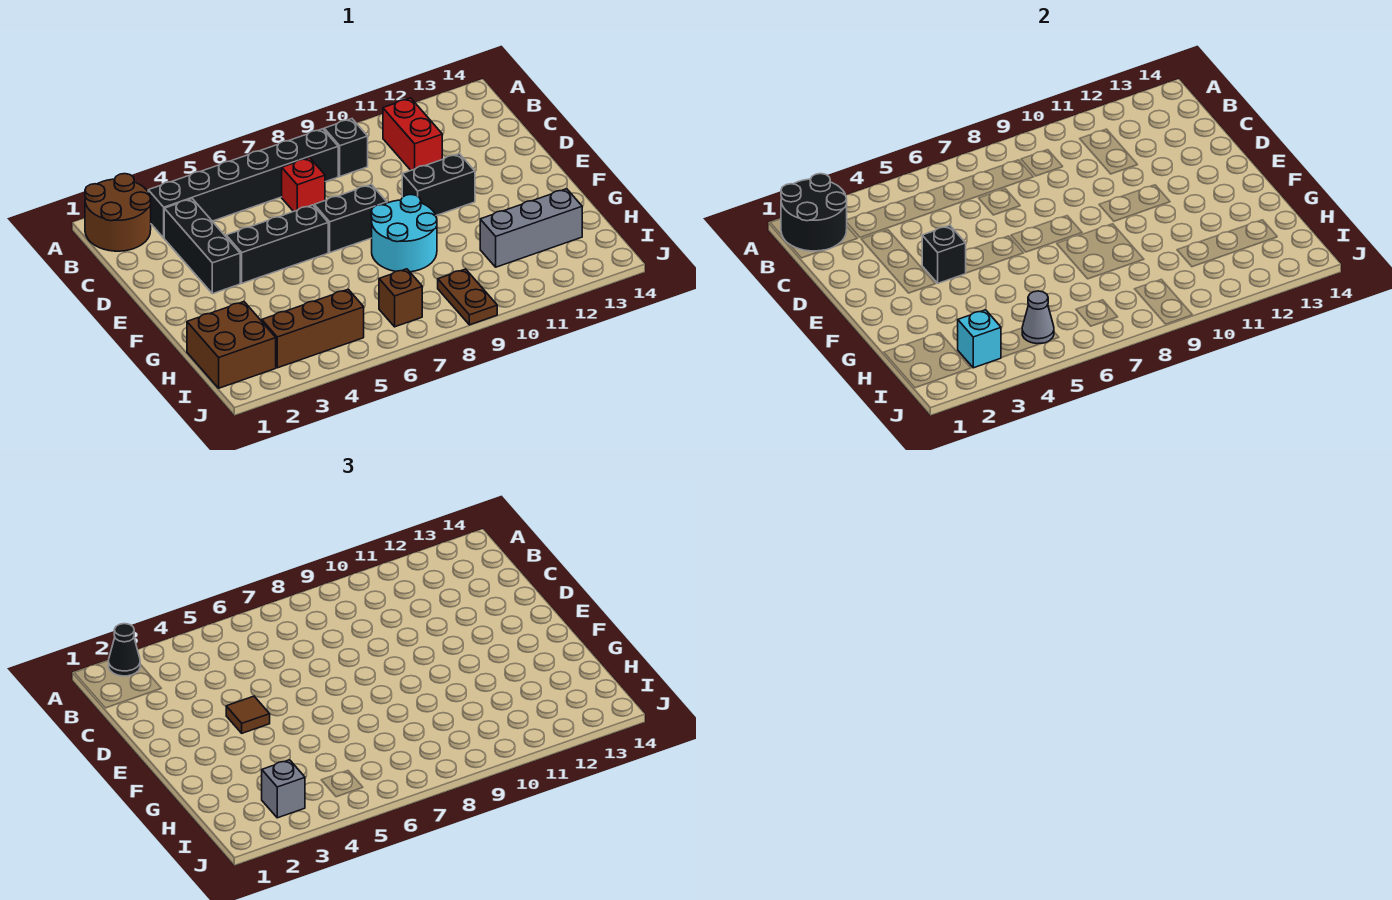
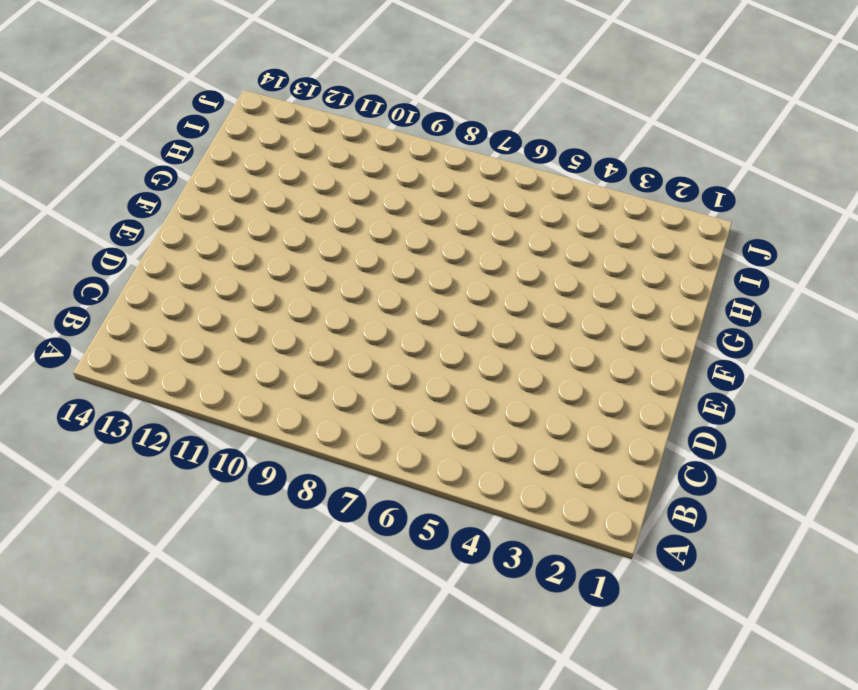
none -> brown 2x2 round brick [85,174,151,251]
none -> black 1x6 brick [148,129,338,238]
none -> black 1x1 brick [324,119,368,176]

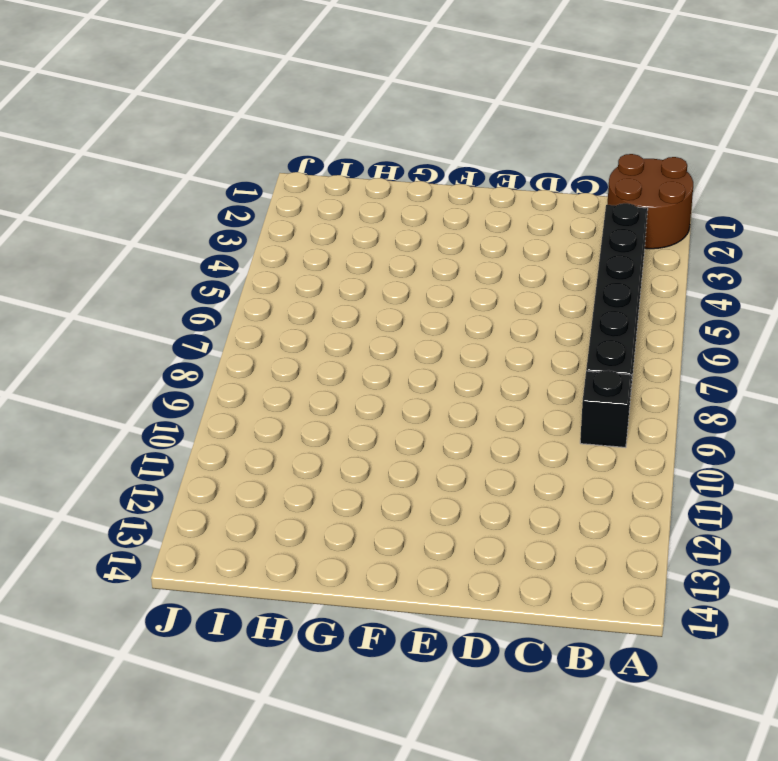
none -> red 1x2 brick [383,98,442,170]
none -> black 1x3 brick [164,199,240,294]
none -> red 1x1 brick [282,158,325,211]

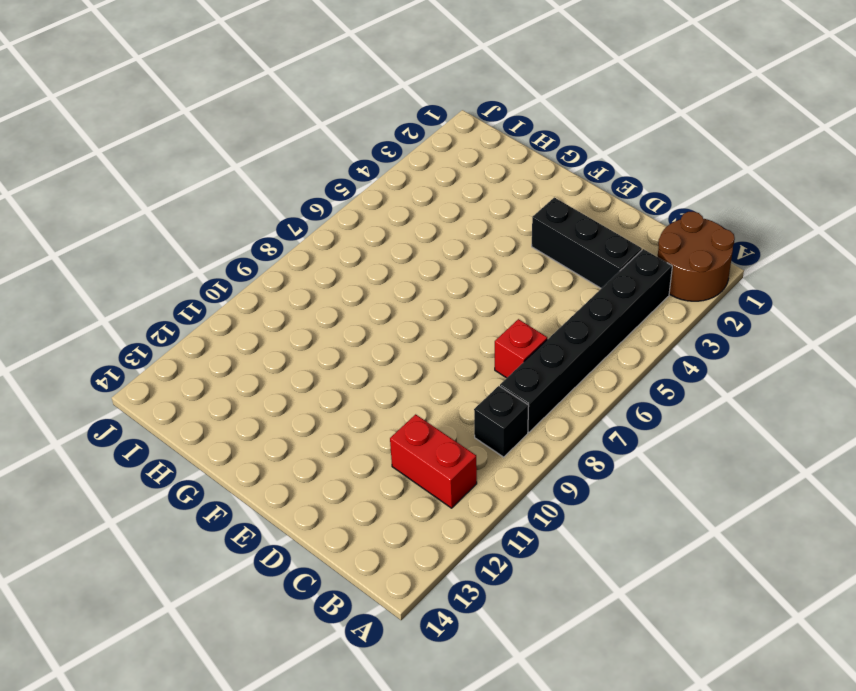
none -> black 1x3 brick [226,205,328,283]
none -> black 1x2 brick [314,184,387,253]
none -> black 1x2 brick [402,154,475,215]

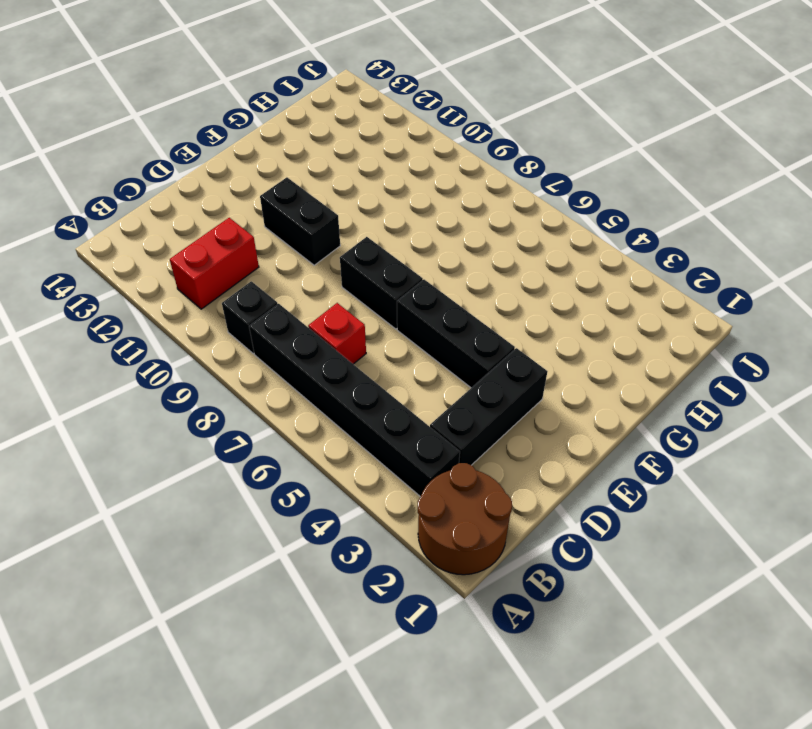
none -> cyan 2x2 round brick [371,195,437,272]
none -> brown 2x2 brick [187,302,276,388]
none -> grey 1x3 brick [480,189,582,267]

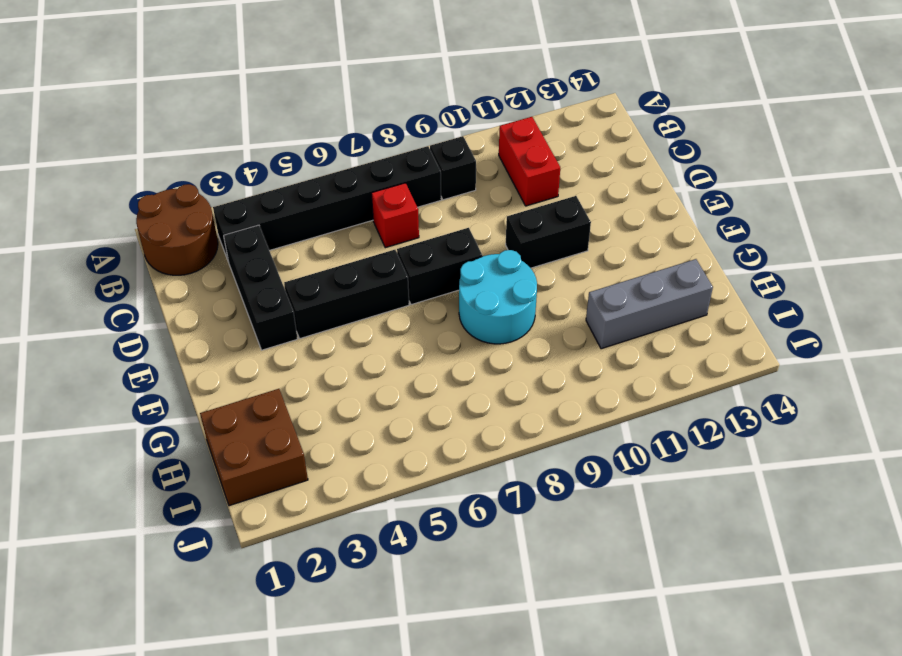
none -> brown 1x3 brick [262,289,364,368]
none -> brown 1x1 brick [379,269,422,327]
none -> brown 1x2 plate [438,269,497,325]

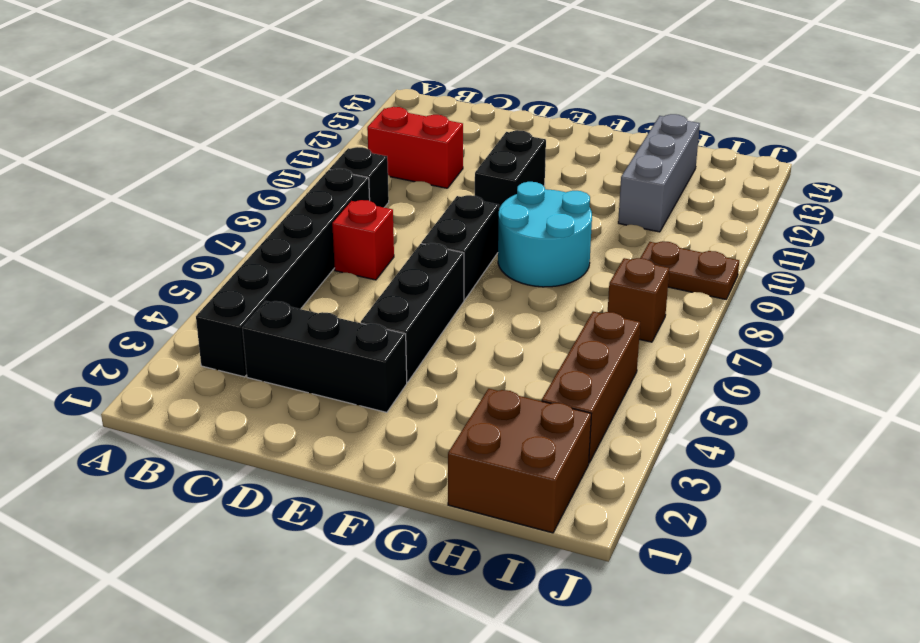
none -> brown 2x2 round brick [85,174,151,251]
none -> black 2x2 round brick [781,174,847,251]
none -> black 1x1 brick [922,226,966,283]

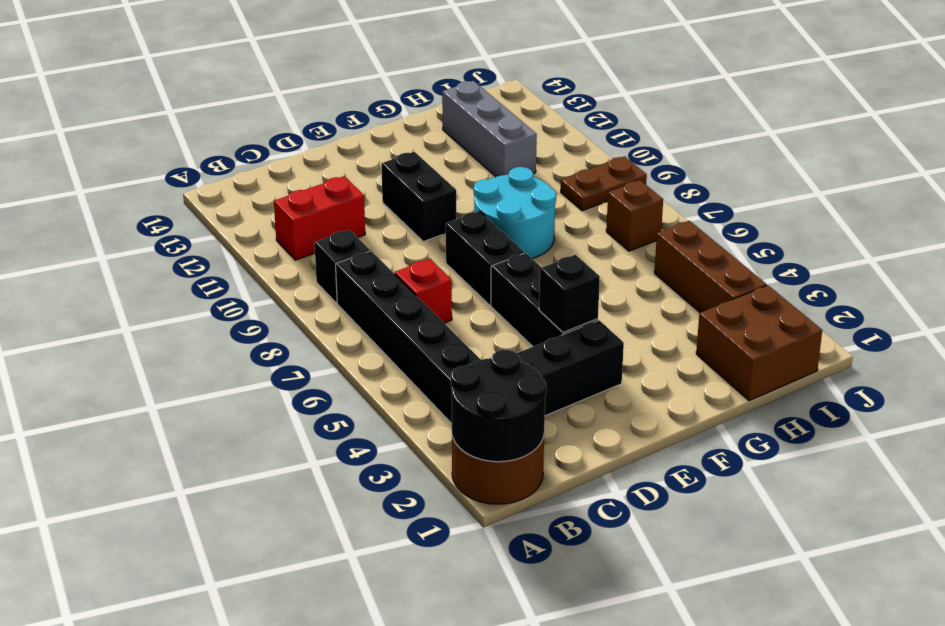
none -> cyan 1x1 brick [958,310,1001,368]
none -> grey 1x1 cone [1022,291,1054,344]
none -> black 1x1 cone [109,624,140,676]

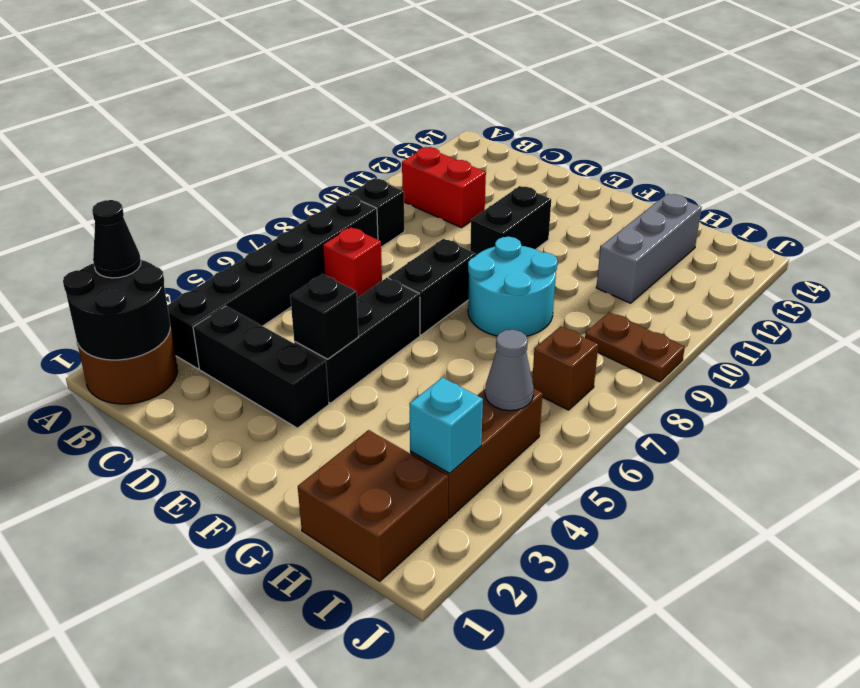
none -> brown 1x1 tile [226,696,270,733]
none -> grey 1x1 brick [262,760,305,818]

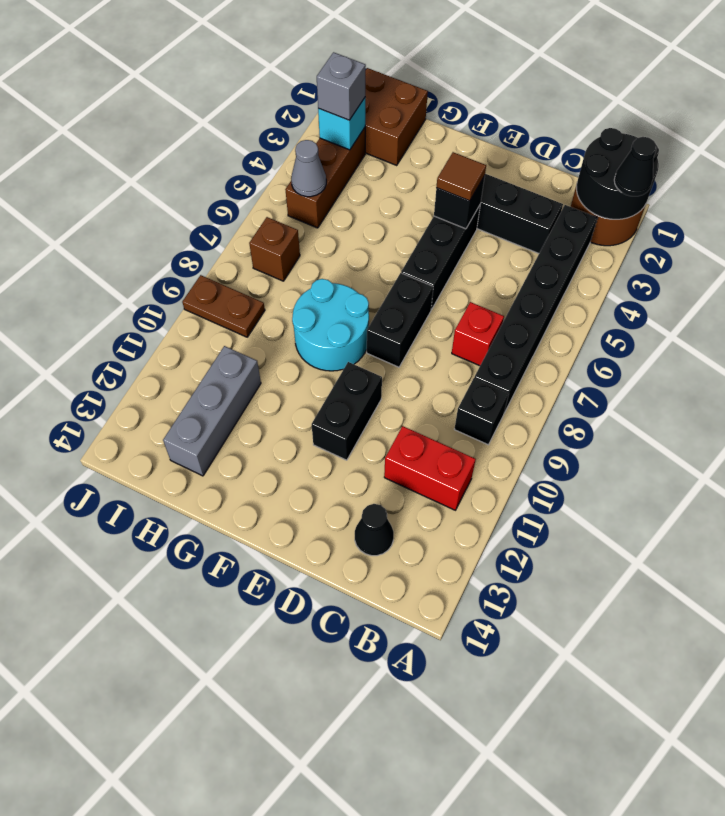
black 1x1 cone [355,504,394,556] -> none

